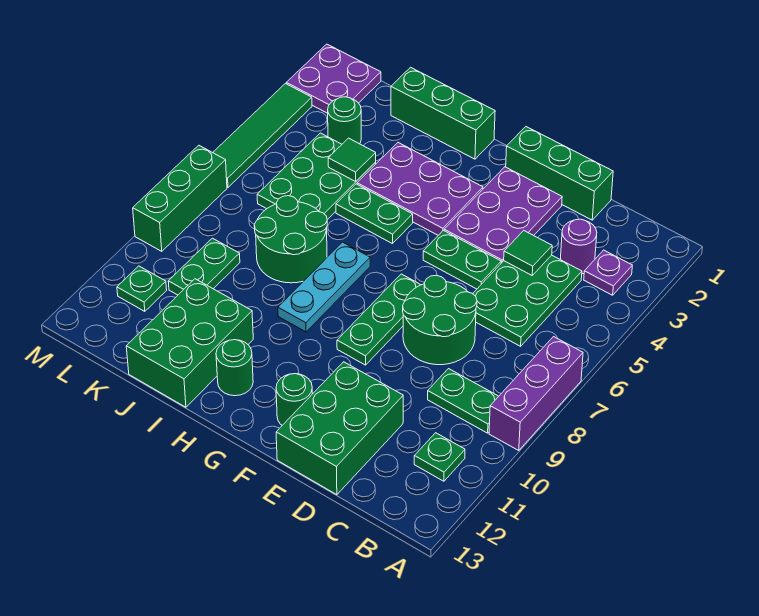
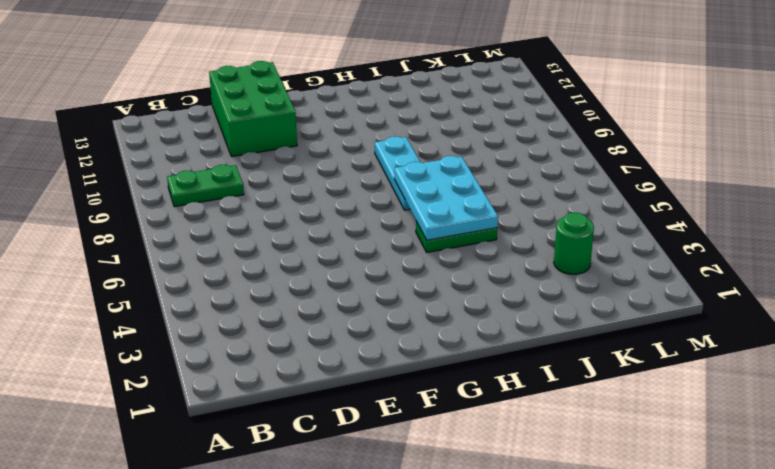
cyan 2x3 plate [394,156,498,240] -> none
none -> purple 1x3 brick [489,337,583,451]
none -> purple 1x1 plate [584,250,632,295]
none -> green 1x1 plate [414,433,465,481]

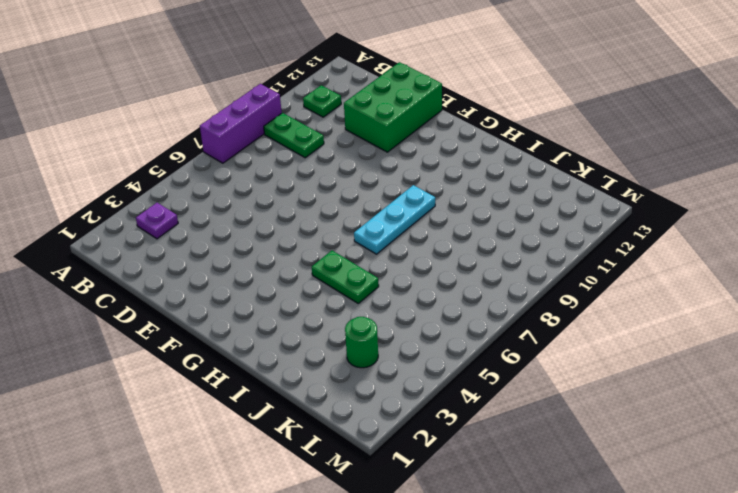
none -> purple 1x1 round brick [560,219,597,274]
none -> green 2x3 plate [473,255,582,346]
none -> green 1x3 brick [506,127,613,220]

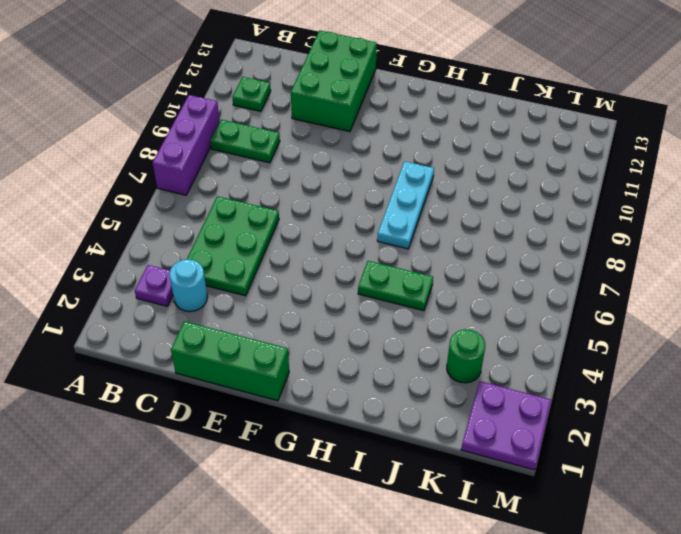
cyan 1x1 round brick [169,259,208,312] -> purple 1x1 round brick [560,219,597,274]
none -> green 2x2 round brick [403,275,477,365]
none -> purple 2x3 plate [444,167,562,263]
none -> green 1x2 plate [423,230,501,289]

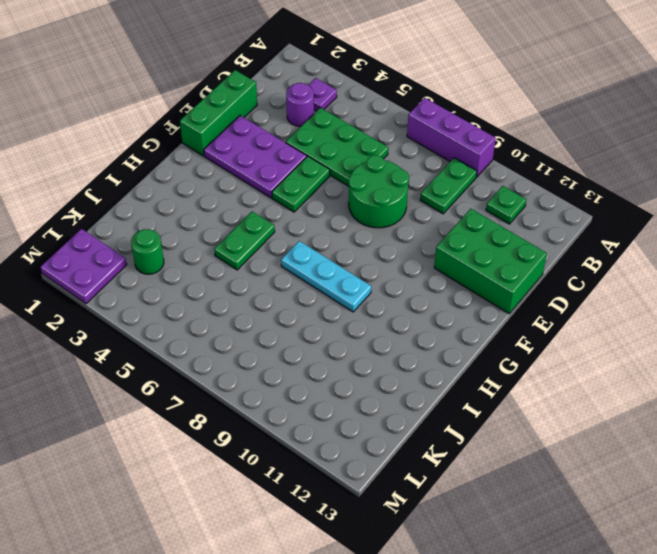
none -> green 1x3 plate [337,274,421,365]
none -> green 1x1 round brick [276,374,312,425]
none -> purple 2x3 plate [357,143,483,235]

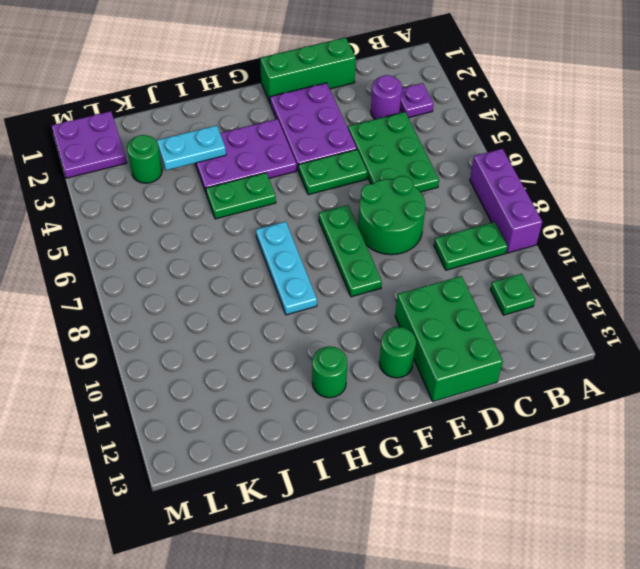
cyan 1x2 plate [157,125,226,170] -> none
none -> green 1x3 brick [391,67,495,159]
none -> green 2x2 round brick [254,196,327,283]
none -> green 2x3 brick [126,279,253,407]

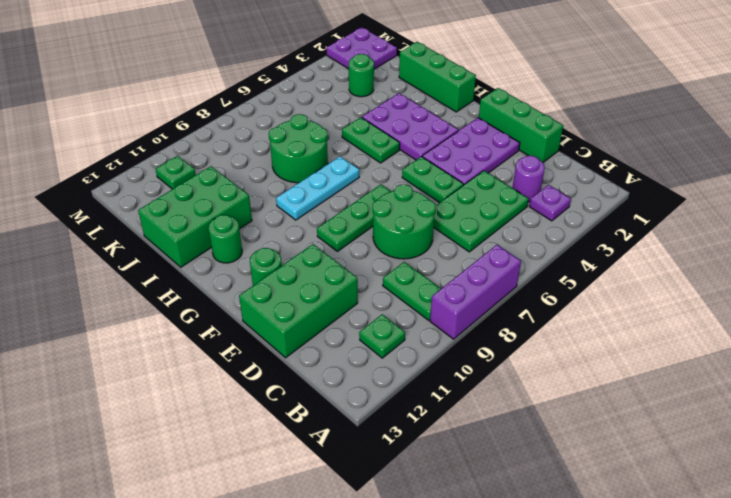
none -> green 2x3 plate [257,133,376,220]
none -> green 1x2 plate [168,238,240,295]
none -> green 1x4 tile [213,84,312,187]

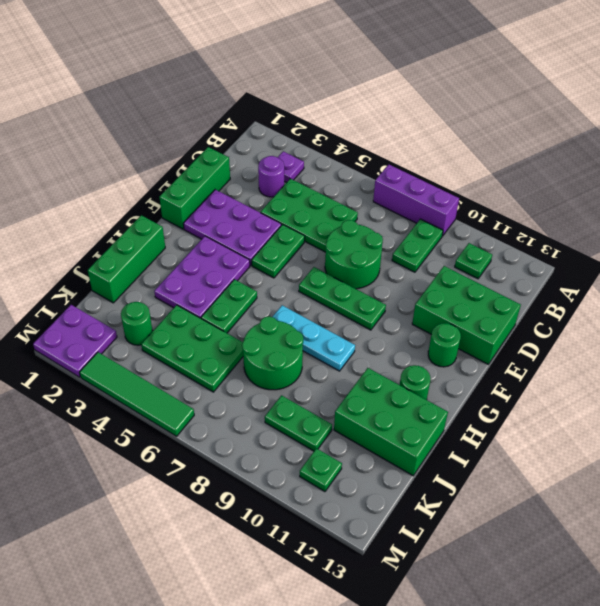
none -> green 1x3 brick [133,145,227,251]
none -> green 1x1 tile [504,231,552,275]
none -> green 1x1 tile [328,138,376,181]

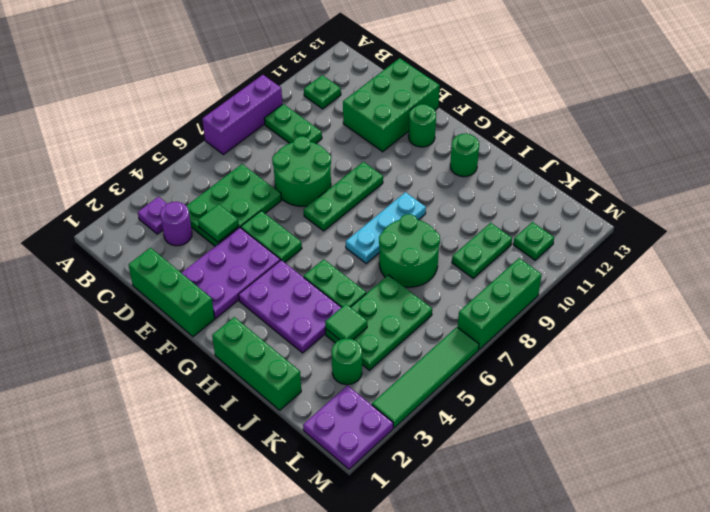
none -> green 2x3 brick [126,279,253,407]

